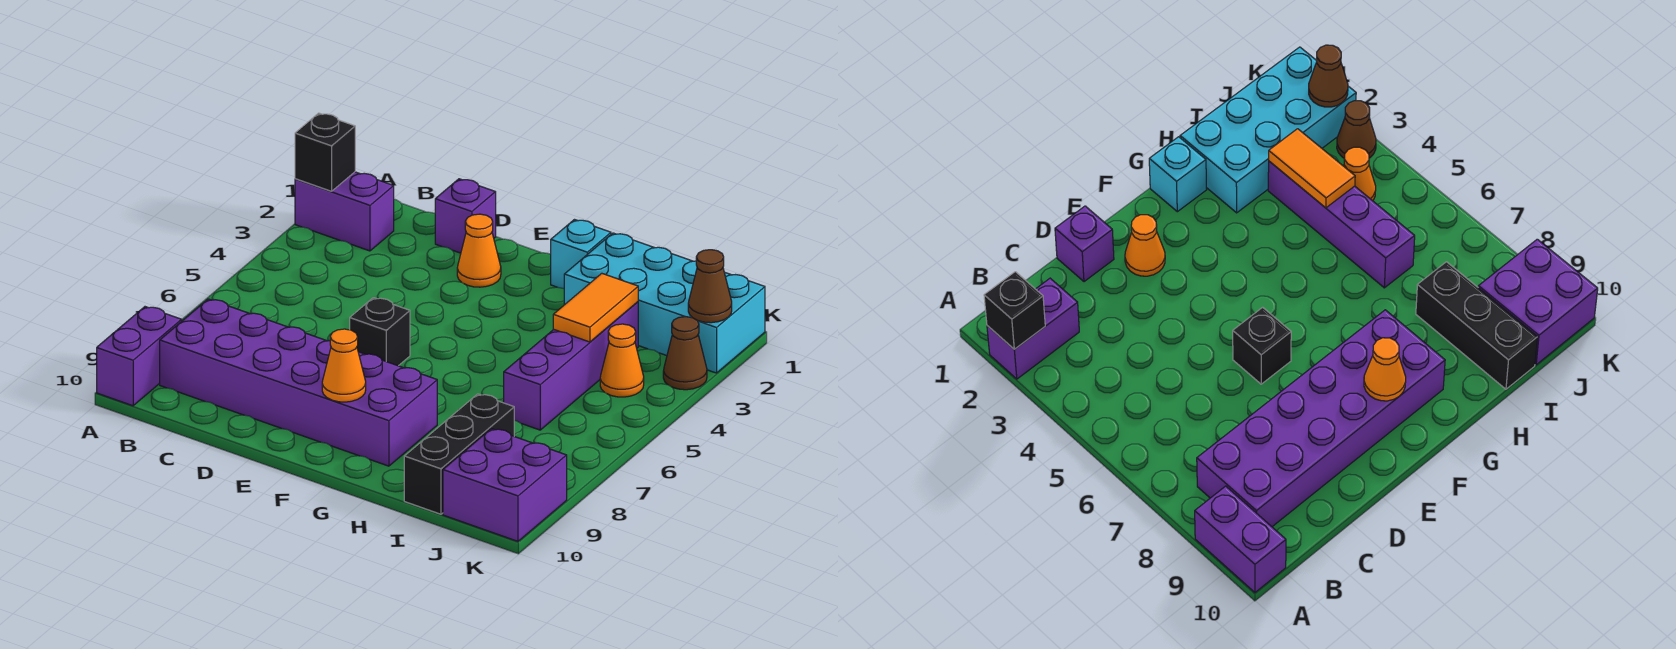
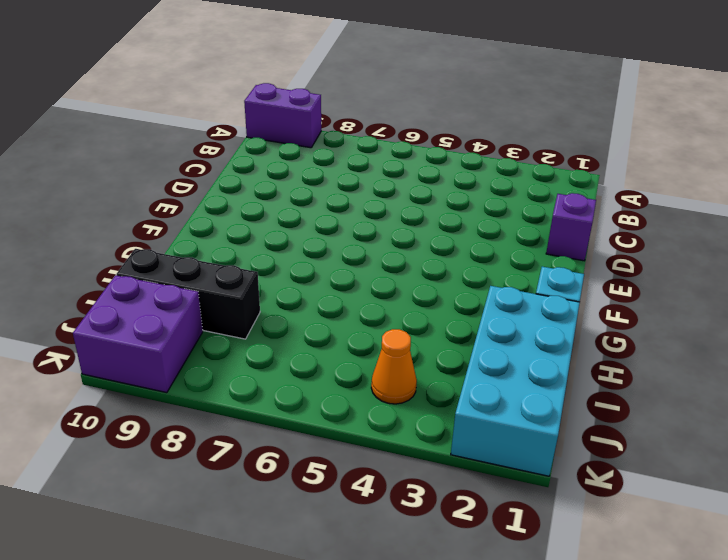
none -> purple 1x2 brick [295,172,394,251]
none -> purple 2x6 brick [160,299,437,466]
none -> orange 1x1 cone [457,214,501,287]

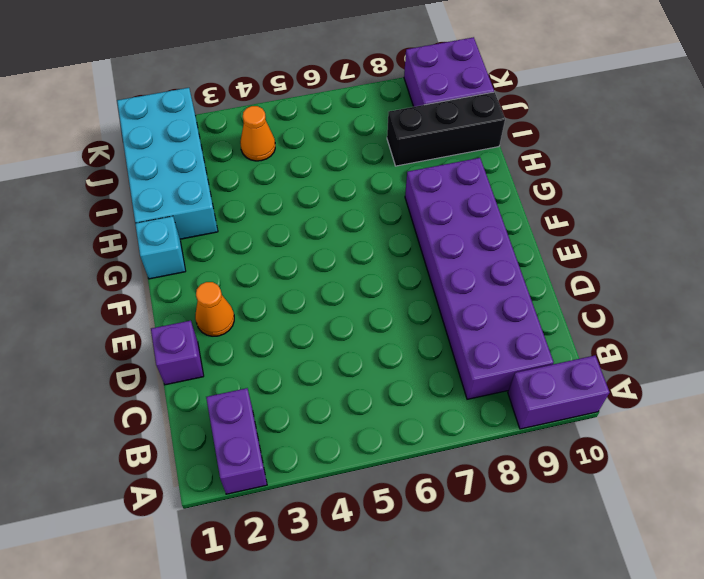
none -> black 1x1 brick [350,298,410,366]
none -> purple 1x4 brick [504,302,638,430]
none -> brown 1x1 cone [663,317,707,390]

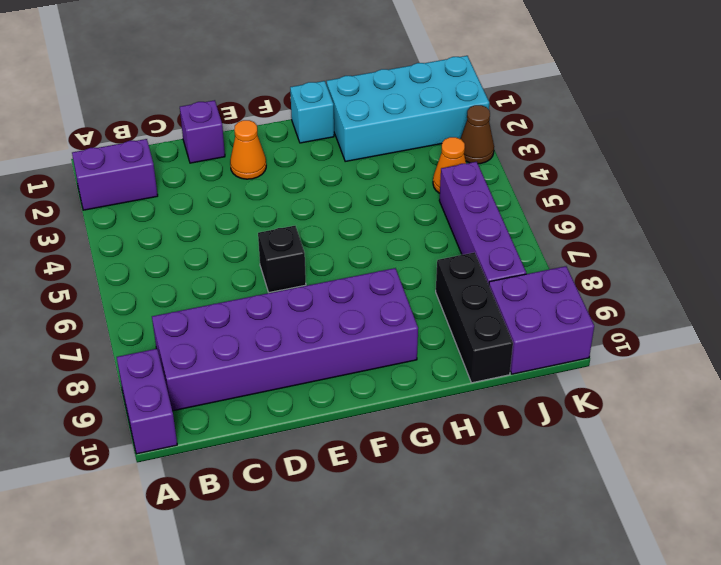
purple 1x4 brick [439,162,526,285] -> purple 1x4 brick moved to [504,302,638,430]
none -> black 1x1 brick [295,113,355,191]
none -> orange 1x1 cone [322,329,366,402]
none -> orange 1x2 tile [553,273,638,342]

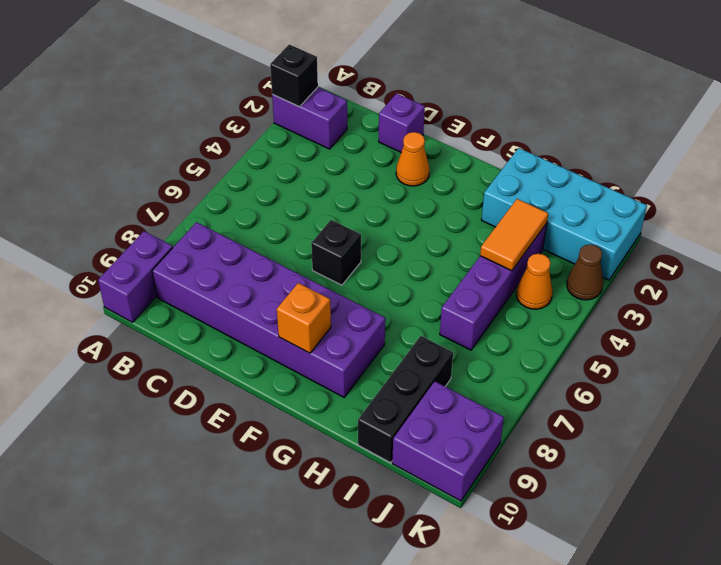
orange 1x1 brick [277,283,331,353] -> orange 1x1 cone [322,329,366,402]
none -> cyan 1x1 brick [551,220,611,288]
none -> brown 1x1 cone [688,250,732,323]

